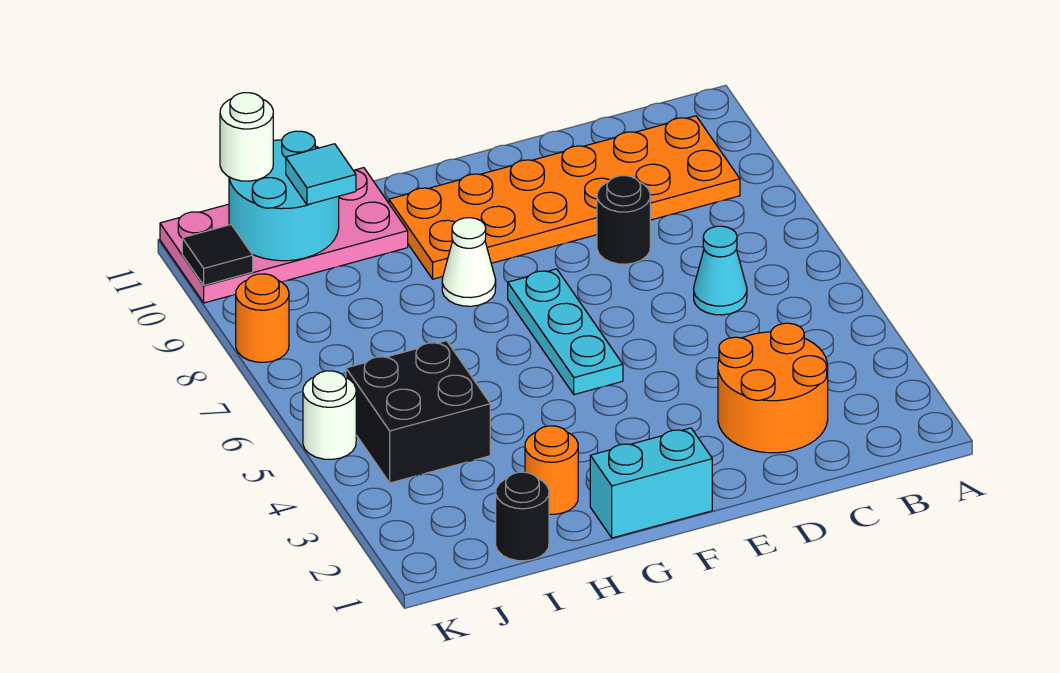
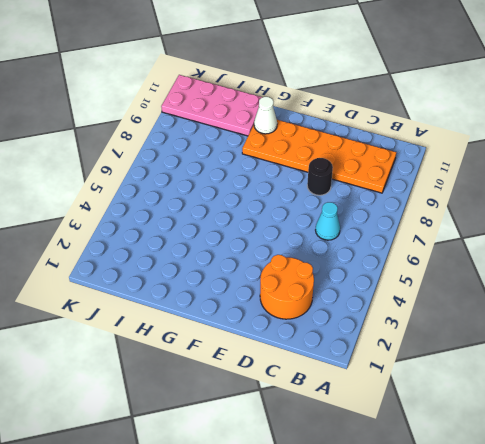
white 1x1 cone [254,97,277,134] -> white 1x1 cone moved to [442,218,496,306]
none -> cyan 1x2 brick [590,428,712,538]
none -> cyan 1x3 plate [508,269,623,395]
none -> orange 1x1 round brick [525,426,578,514]

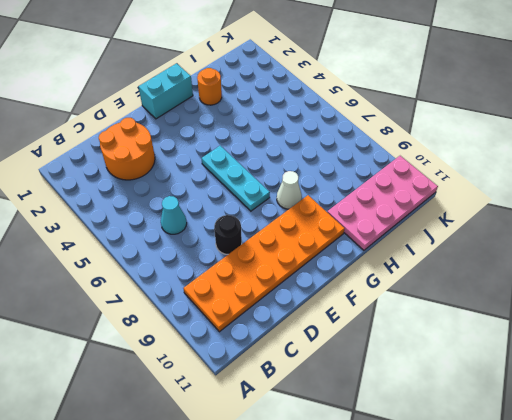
none -> black 1x1 round brick [496,472,549,561]
none -> black 2x2 brick [346,341,490,483]
none -> white 1x1 round brick [303,371,356,459]

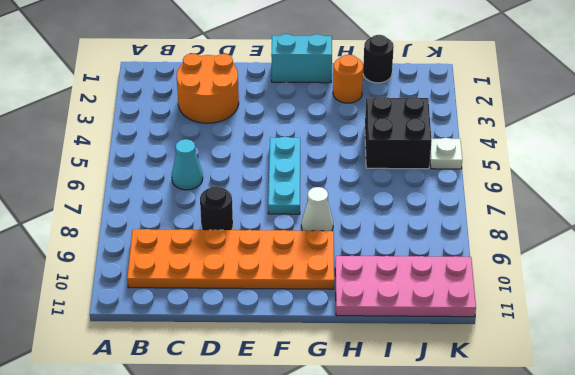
white 1x1 plate [430,138,462,169] -> white 1x1 round brick [303,371,356,459]
none -> orange 1x1 round brick [236,274,289,362]
none -> cyan 2x2 round brick [229,131,339,261]
none -> black 1x1 tile [182,225,253,285]

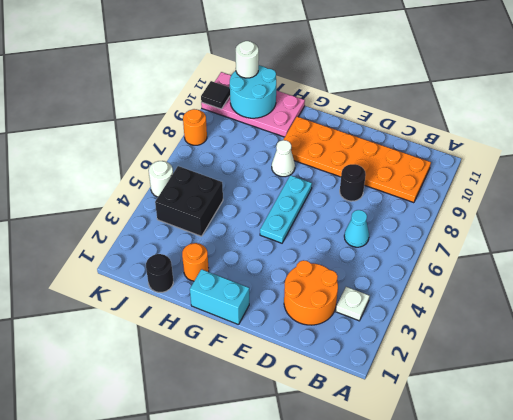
white 1x1 plate [336,287,369,321] -> none
none -> cyan 1x1 tile [286,144,356,205]

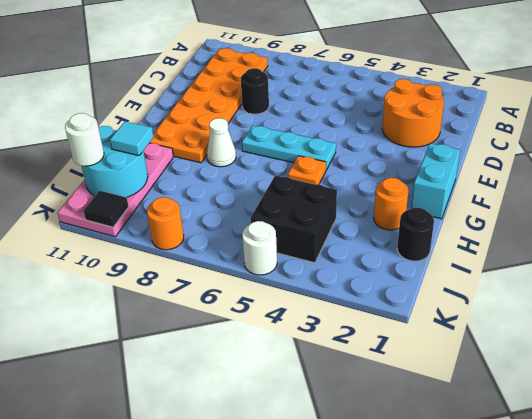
orange 1x1 plate [288,156,326,184] -> none
none -> cyan 1x1 cone [694,226,747,315]

